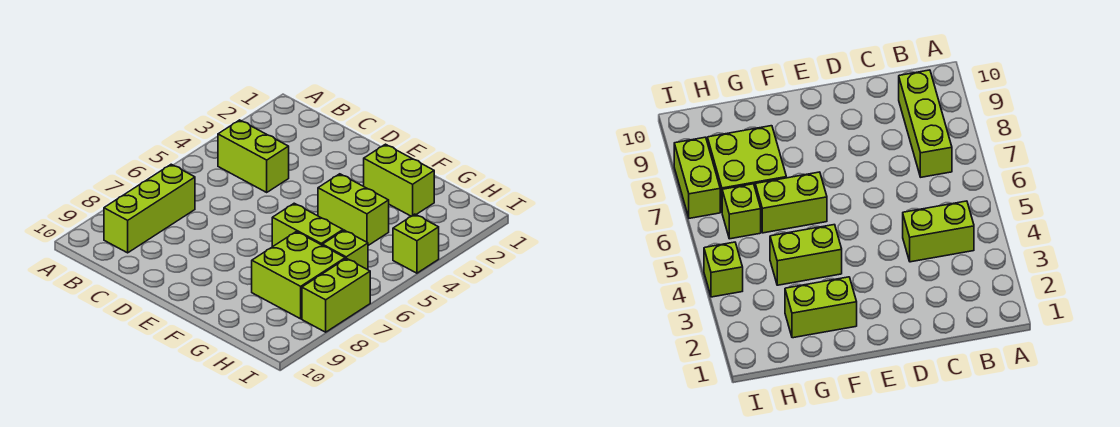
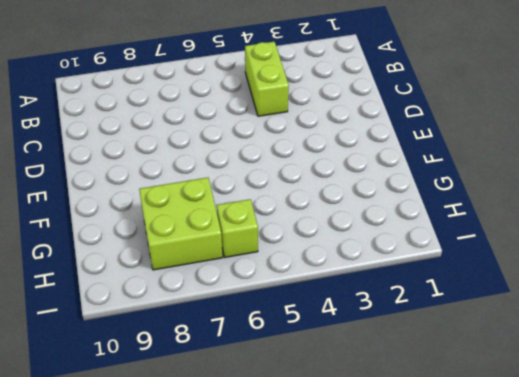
none -> lime 1x3 brick [104,164,195,253]
none -> lime 1x2 brick [364,144,434,216]

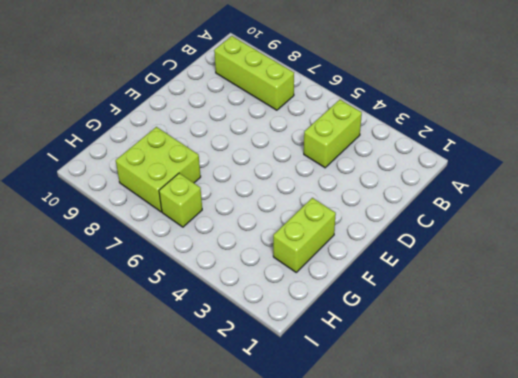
none -> lime 1x2 brick [318,174,389,245]
none -> lime 1x2 brick [272,203,343,247]

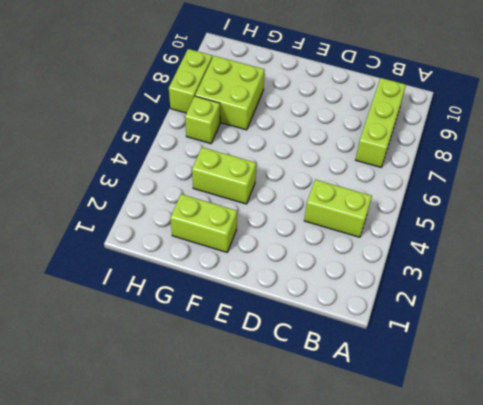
none -> lime 1x2 brick [272,203,343,247]
none -> lime 1x1 brick [393,214,439,273]

